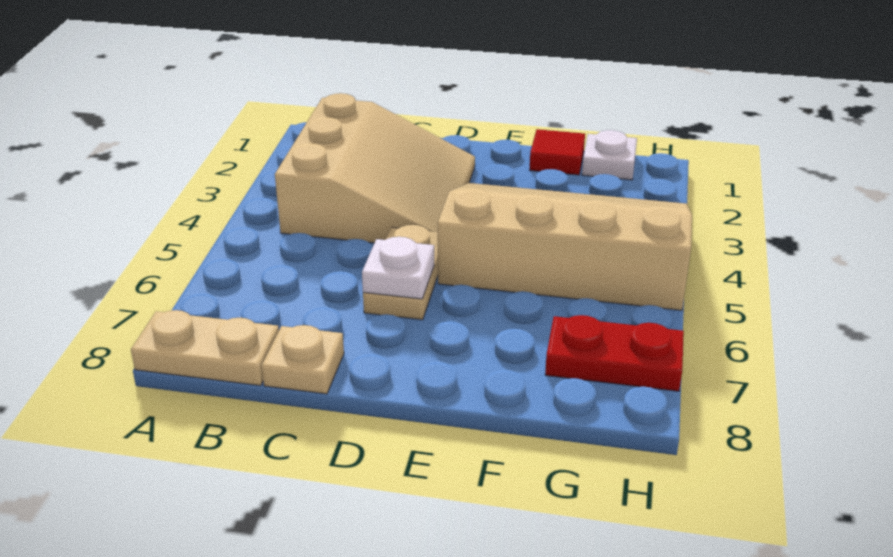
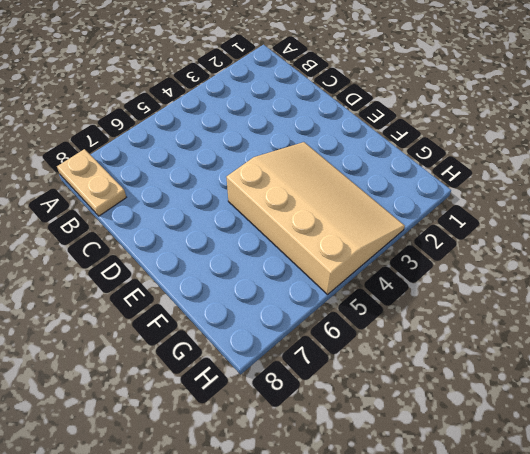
none -> tan 3x3 slope [275,93,475,243]
none -> tan 1x1 plate [262,325,344,394]

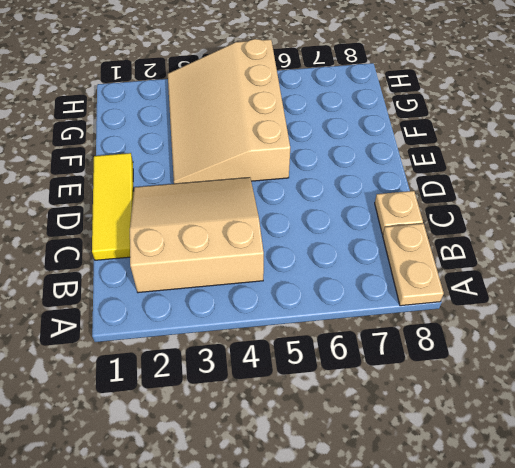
yellow 1x3 tile [92,153,134,260] -> none
none -> tan 1x2 plate [363,225,438,320]
none -> red 1x1 tile [530,129,585,175]

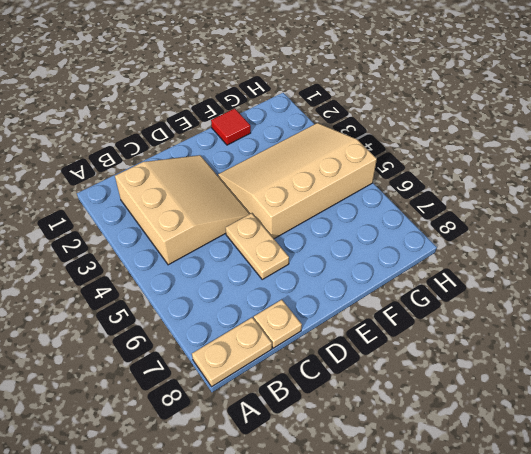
none -> white 1x1 plate [582,130,637,180]
none -> red 1x2 plate [545,315,684,391]

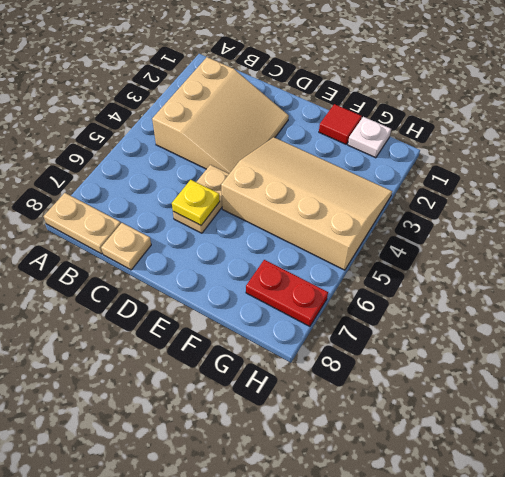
yellow 1x1 plate [172,180,220,225] -> white 1x1 plate [362,237,434,299]

